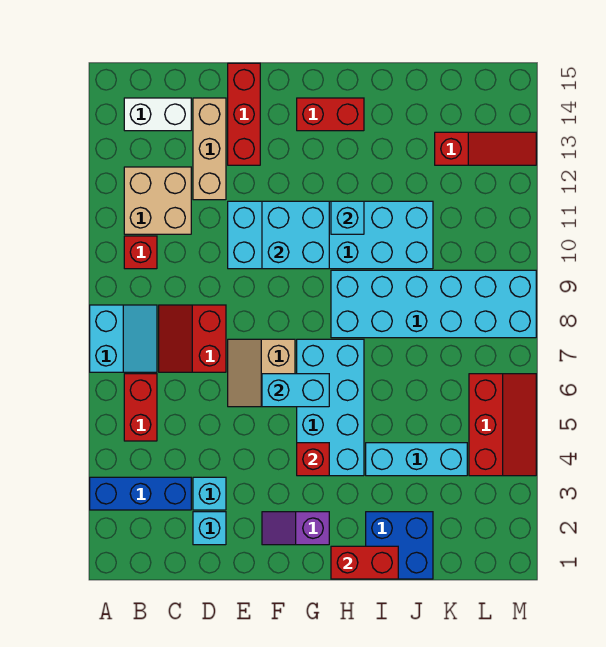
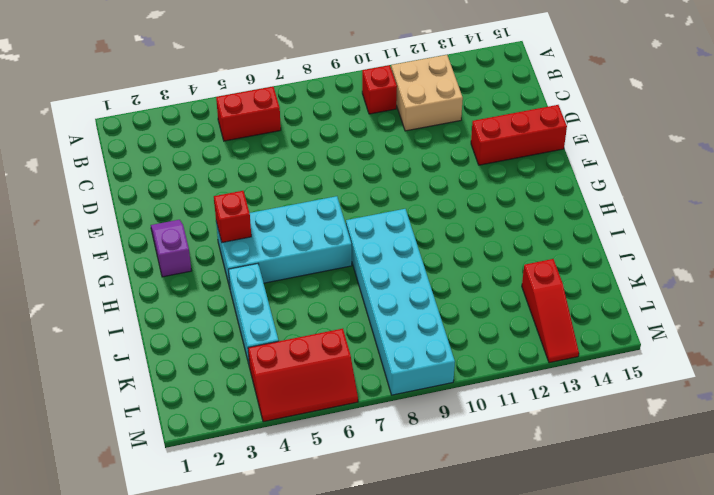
none -> blue 1x3 brick [90,477,191,510]
none -> cyan 2x2 slope [90,305,157,372]
none -> white 1x2 brick [124,98,191,131]

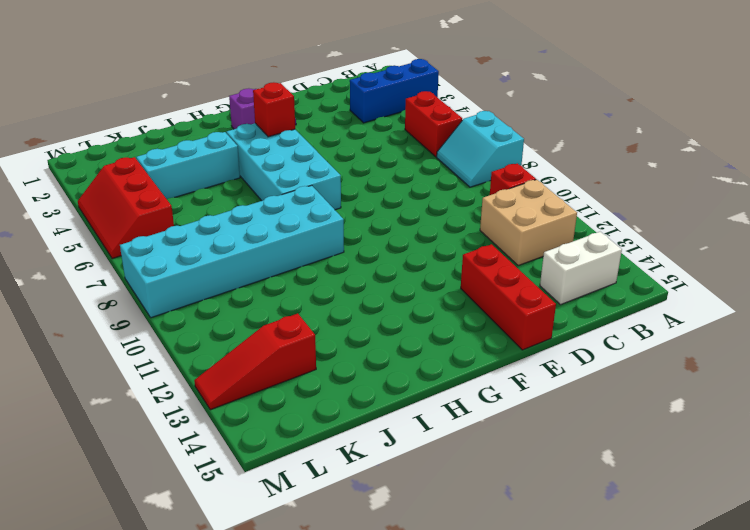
none -> red 2x2 slope [159,305,226,372]
none -> cyan 1x1 brick [193,512,226,545]
none -> cyan 1x1 brick [193,477,226,510]

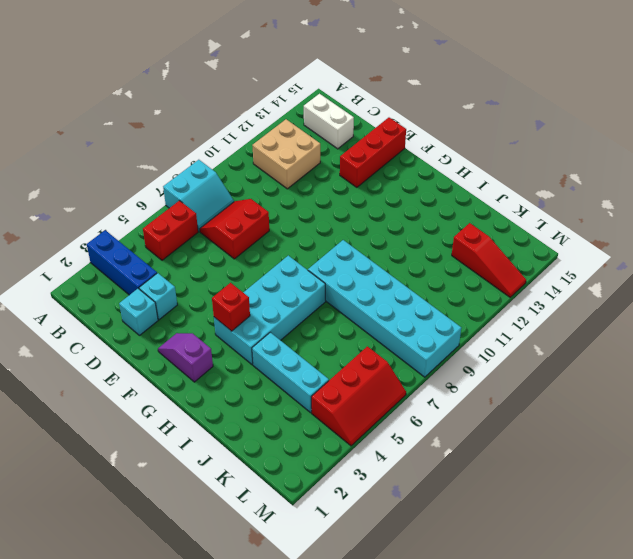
none -> red 1x1 brick [124,236,157,269]
none -> tan 1x3 brick [193,98,226,200]
none -> tan 2x2 slope [228,339,295,407]

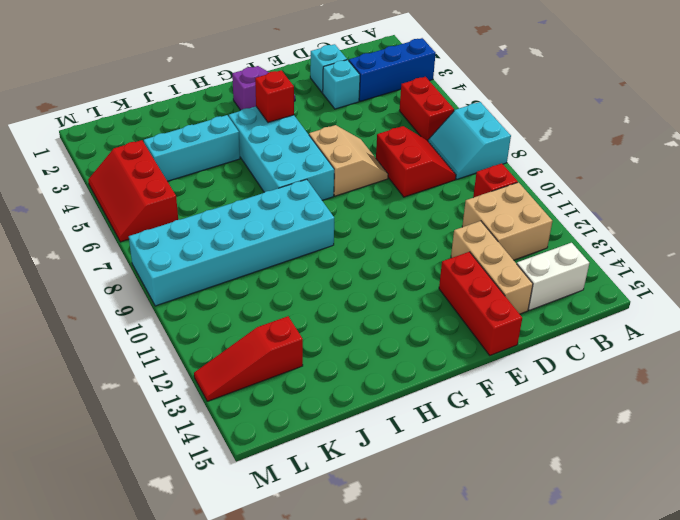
none -> cyan 2x6 brick [228,201,433,269]
none -> red 1x2 brick [297,98,364,131]
none -> blue 2x2 brick [366,512,433,579]

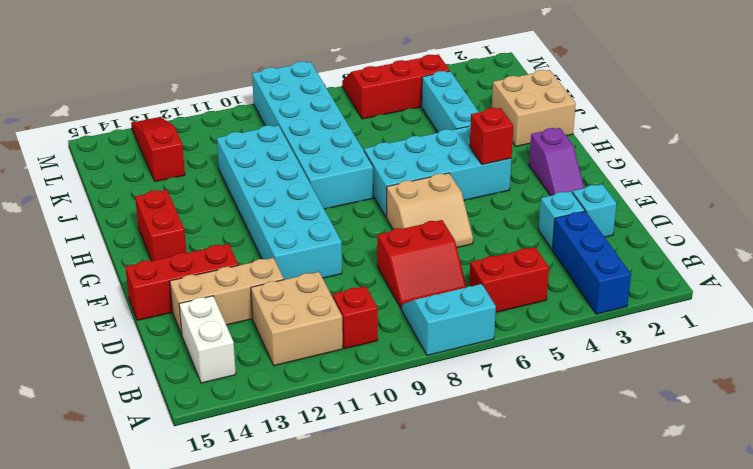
tan 2x2 brick [492,70,576,146] -> blue 2x2 brick [366,512,433,579]
none -> cyan 1x2 brick [262,374,329,407]
none -> cyan 2x2 brick [262,201,329,269]
none -> red 1x2 brick [331,546,398,579]

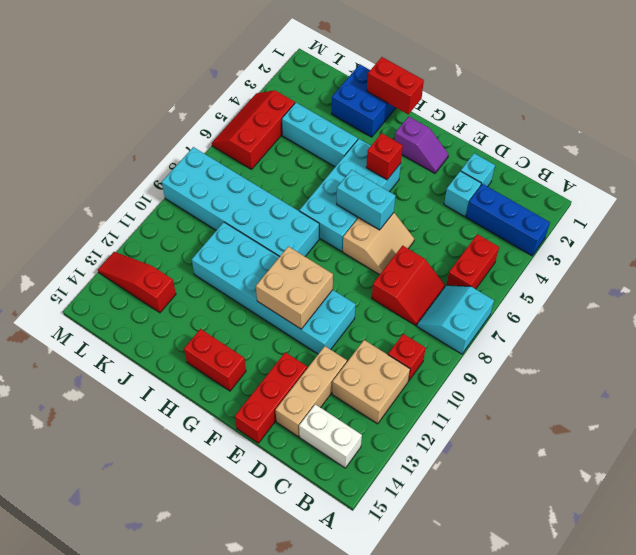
tan 2x2 brick [256,246,333,329] -> cyan 2x2 brick [262,201,329,269]
none -> cyan 1x1 brick [331,201,364,234]

